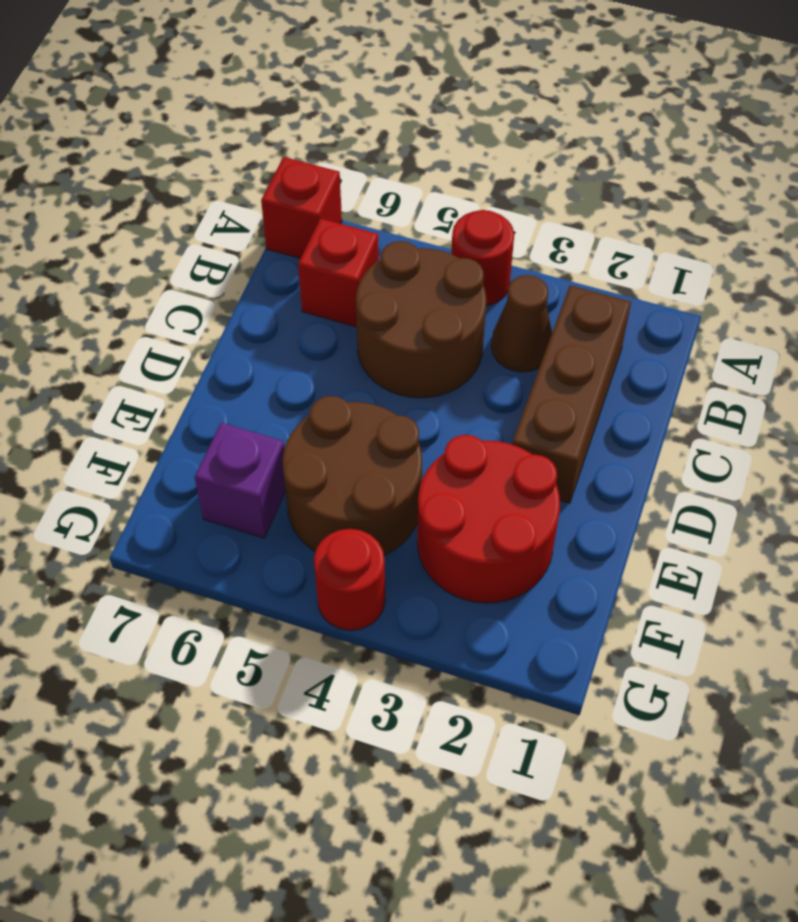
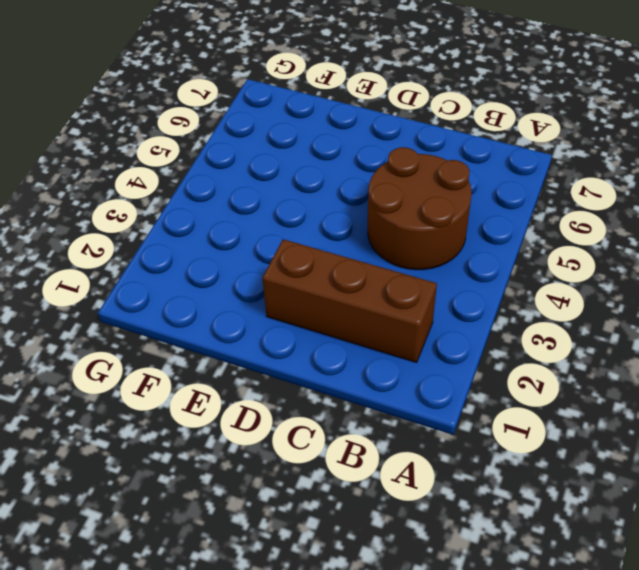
none -> red 1x1 round brick [451,210,514,306]
none -> red 1x1 brick [261,157,342,258]

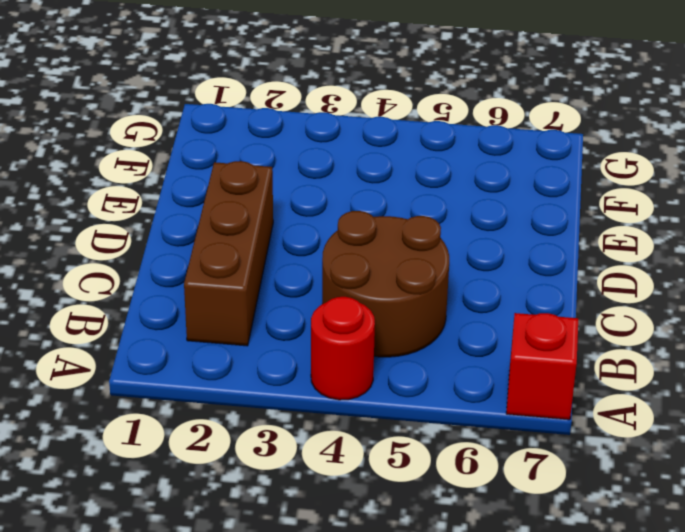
none -> brown 1x1 cone [491,275,552,372]
none -> red 1x1 brick [298,218,379,327]

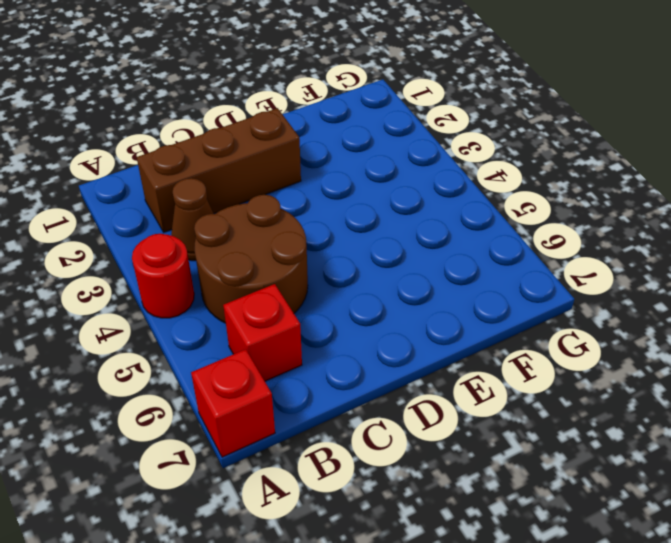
none -> red 2x2 round brick [417,435,560,603]
none -> brown 2x2 round brick [283,396,422,555]

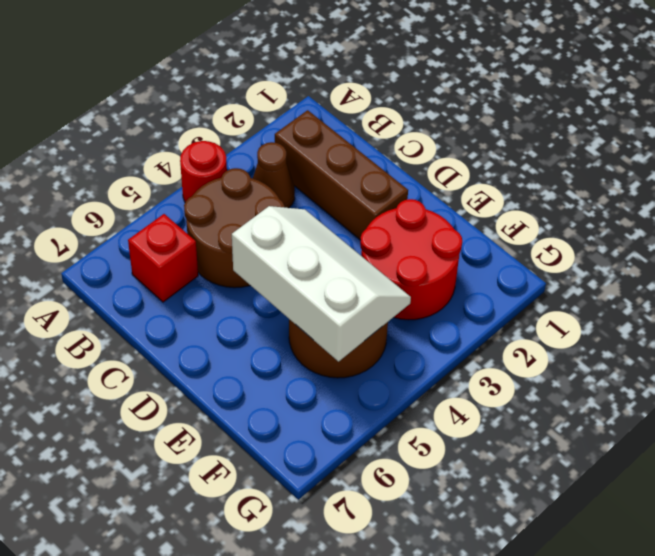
white 2x3 slope [232,206,411,361] -> none
none -> red 1x1 brick [261,157,342,258]
none -> purple 1x1 brick [195,423,286,538]

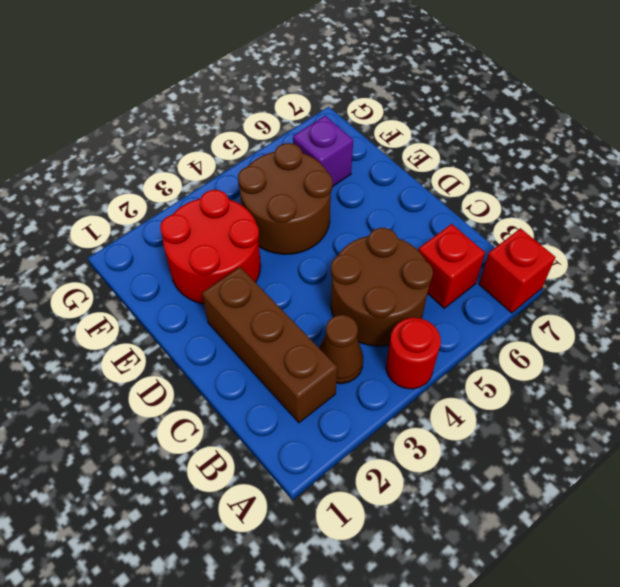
none -> red 1x1 round brick [314,529,385,630]

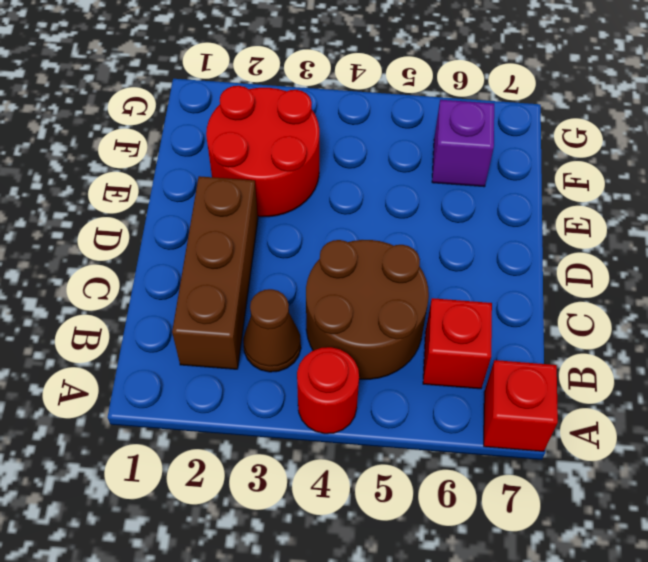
none -> brown 2x2 round brick [283,396,422,555]
none -> red 1x1 round brick [314,529,385,630]

